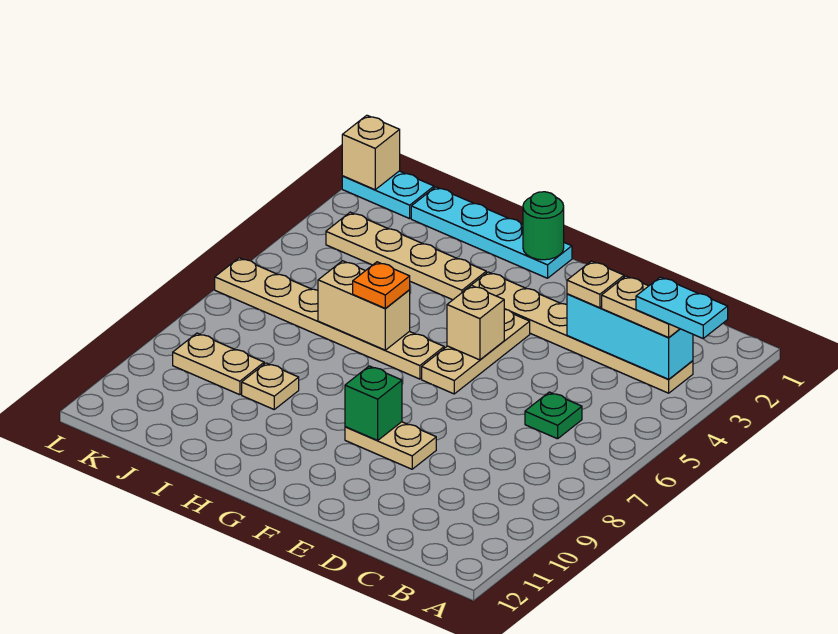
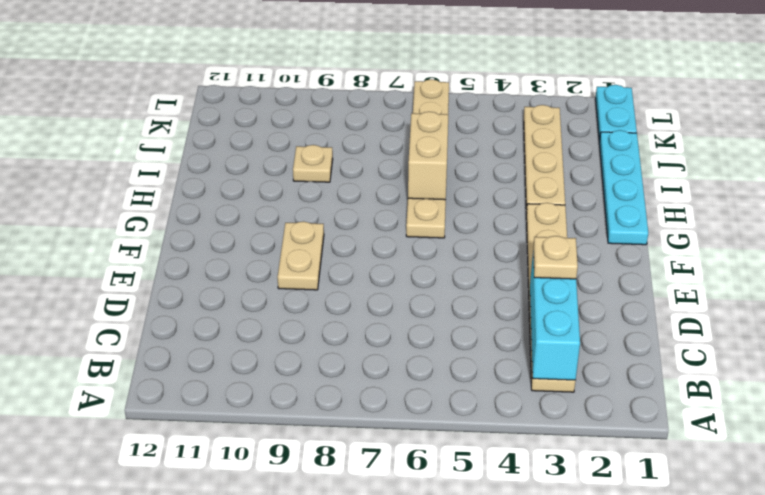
none -> green 1x1 plate [525,392,582,439]
none -> tan 1x3 plate [422,309,530,394]
none -> tan 1x2 plate [173,333,264,395]

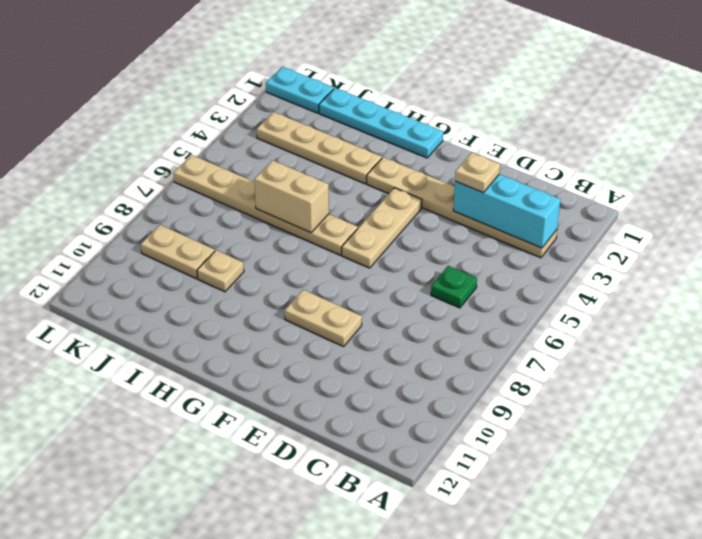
none -> tan 1x1 brick [447,286,504,360]
none -> green 1x1 brick [345,366,402,441]
none -> green 1x1 round brick [523,192,564,260]

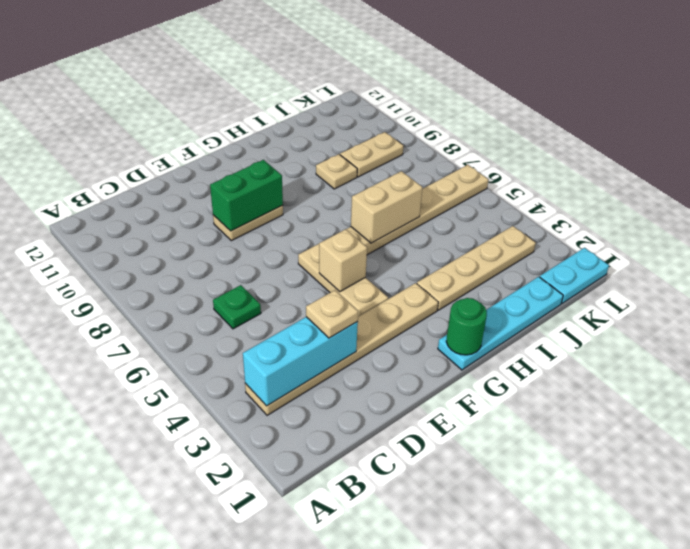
green 1x2 brick [210,160,283,231] -> green 1x1 brick [345,366,402,441]
none -> tan 1x1 brick [342,115,400,190]
none -> tan 1x2 plate [602,276,680,337]
none -> orange 1x1 plate [353,262,410,308]

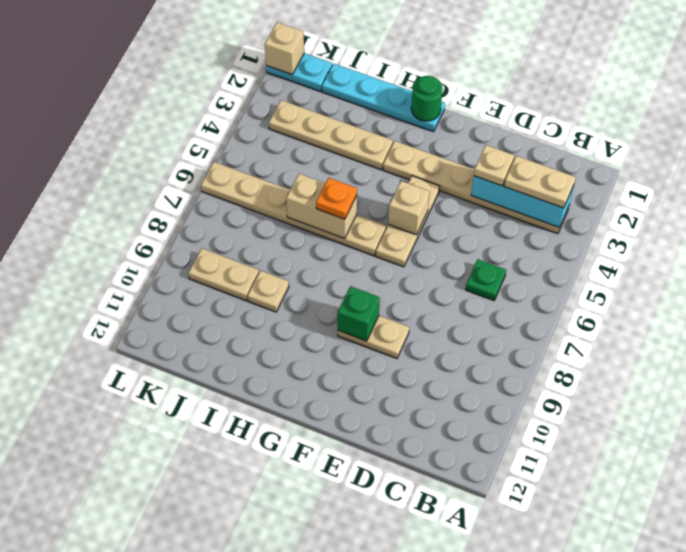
none -> cyan 1x2 plate [636,277,728,339]

